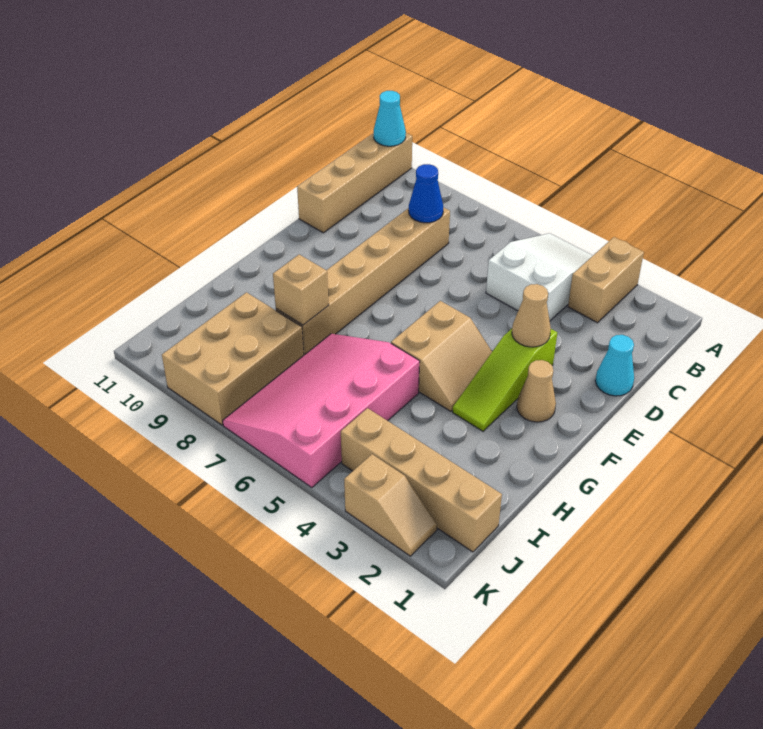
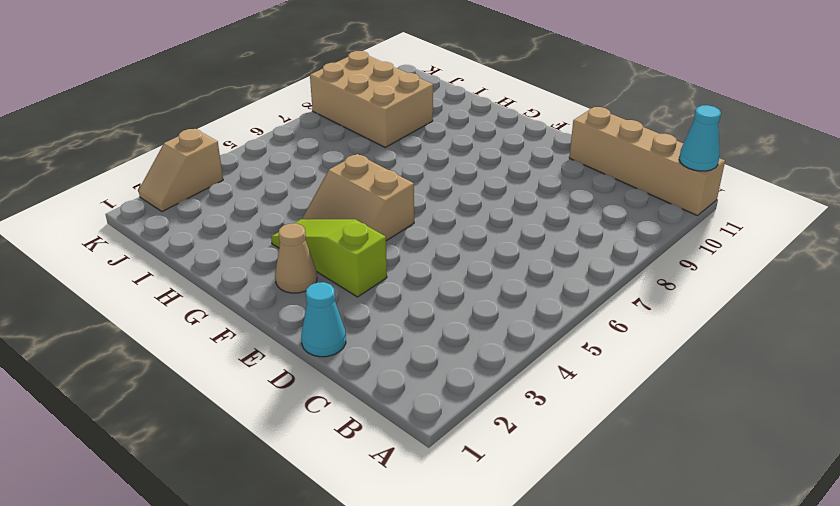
none -> tan 1x2 brick [568,237,644,323]
none -> white 2x3 slope [486,233,593,321]
none -> tan 1x6 brick [276,207,450,355]

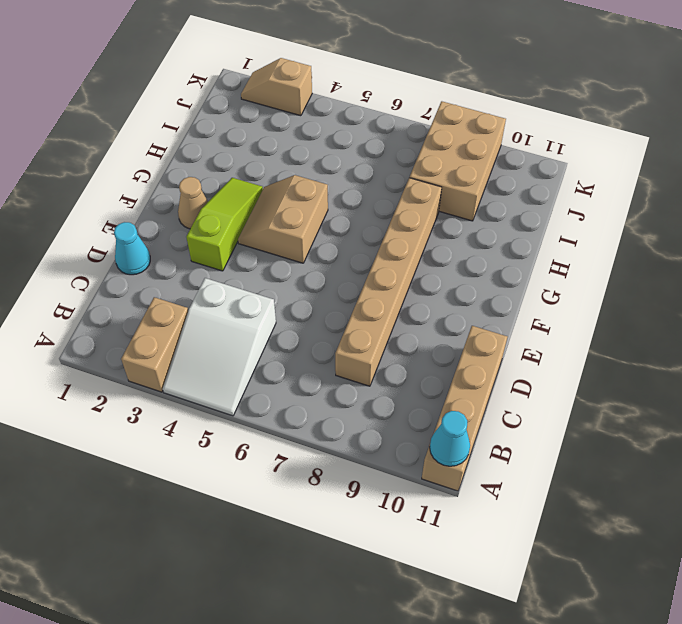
none -> pink 3x4 slope [223,334,420,488]
none -> tan 1x4 brick [341,408,502,552]
none -> blue 1x1 cone [409,164,443,223]

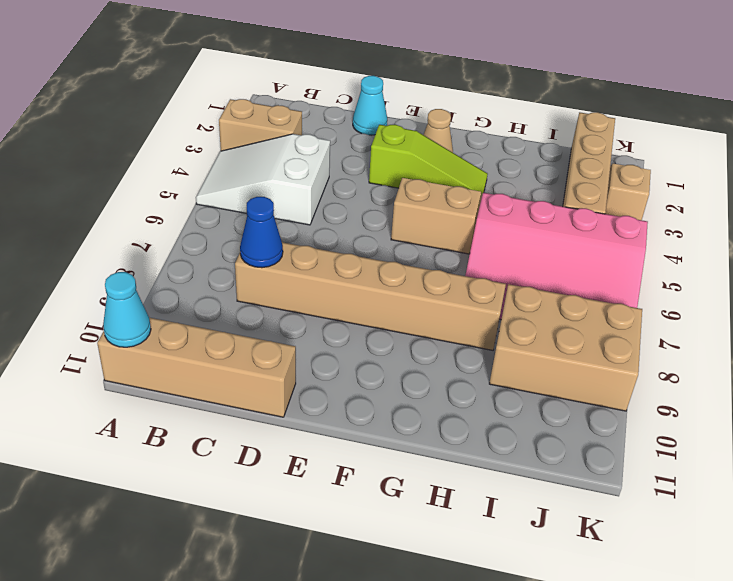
none -> tan 1x1 cone [512,284,551,347]
none -> tan 1x1 brick [273,255,329,325]

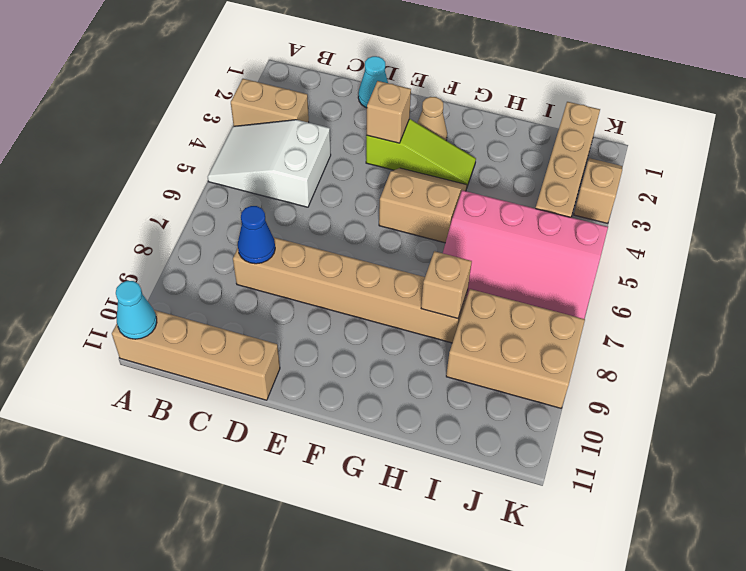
tan 1x1 brick [367,81,411,143] -> tan 1x1 cone [512,284,551,347]

